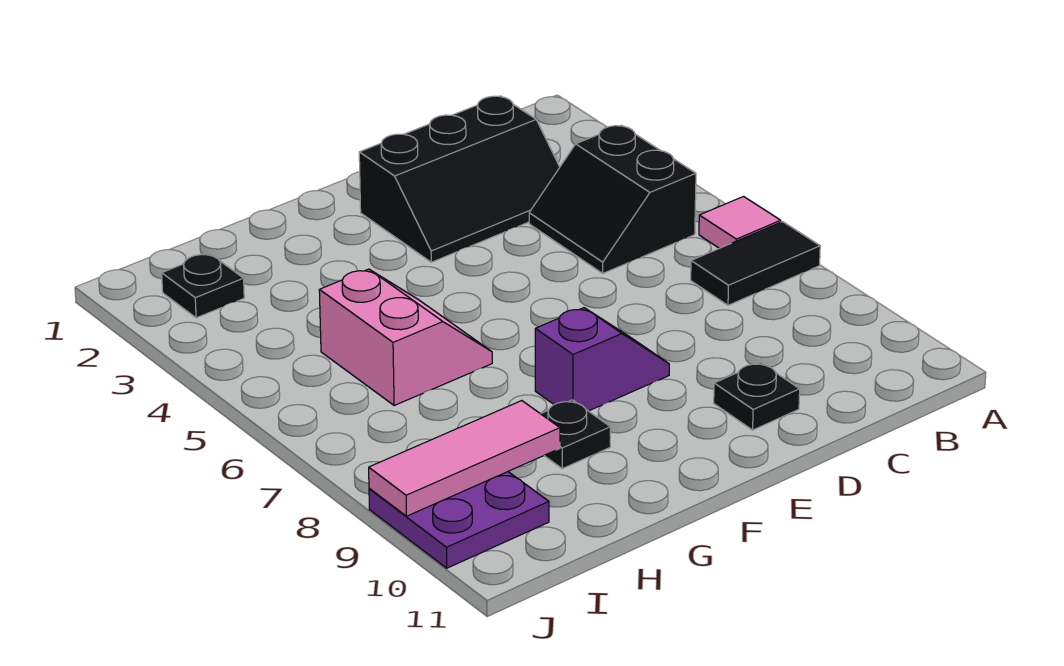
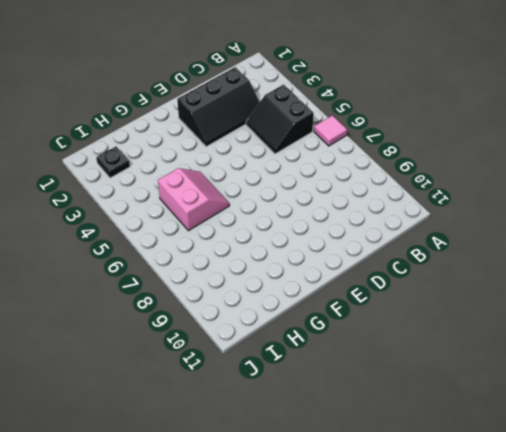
none -> black 1x2 tile [691,222,820,305]
none -> black 1x1 plate [714,363,800,430]

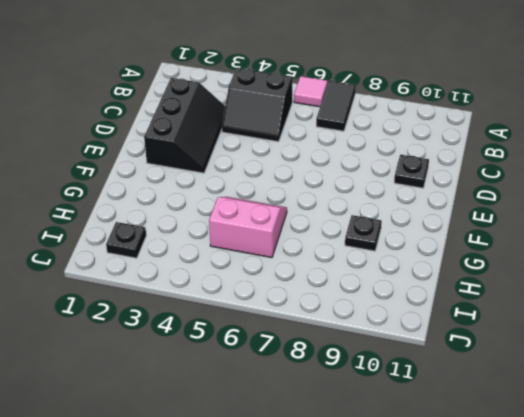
none -> purple 1x2 slope [535,308,669,411]
none -> purple 2x2 plate [369,472,549,568]

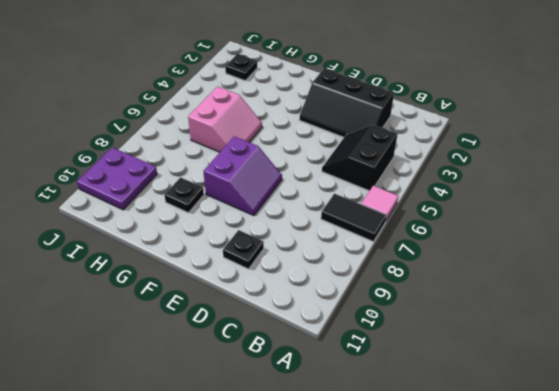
purple 2x2 slope [203,136,282,216] -> purple 1x2 slope [535,308,669,411]
none -> pink 1x3 tile [369,401,560,516]

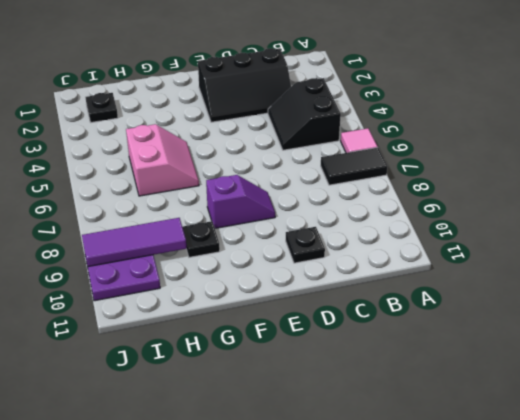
purple 1x3 tile [82,218,186,267] -> pink 1x3 tile [369,401,560,516]

